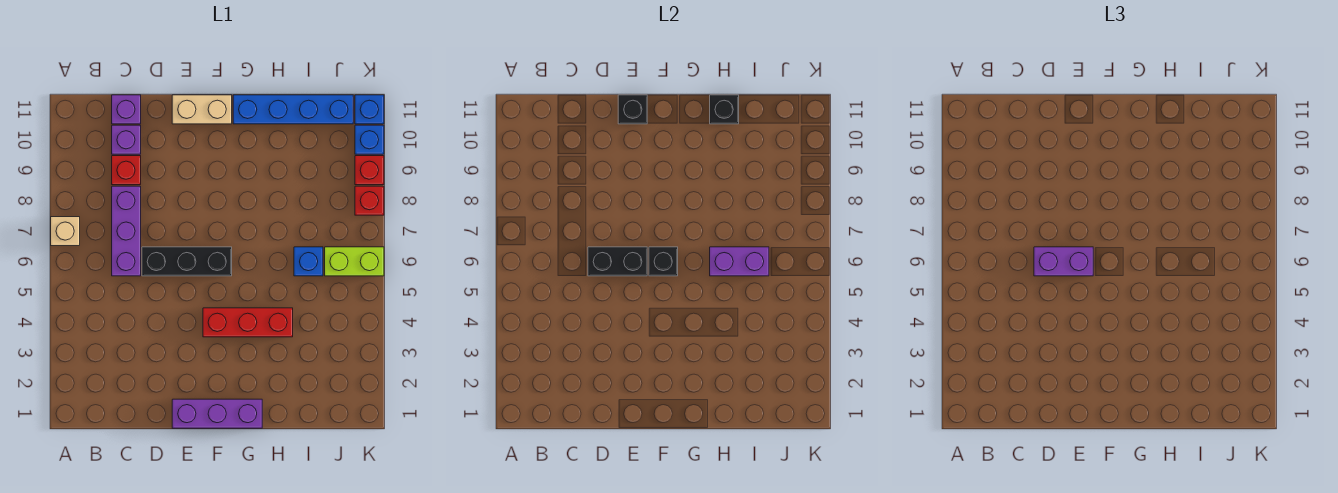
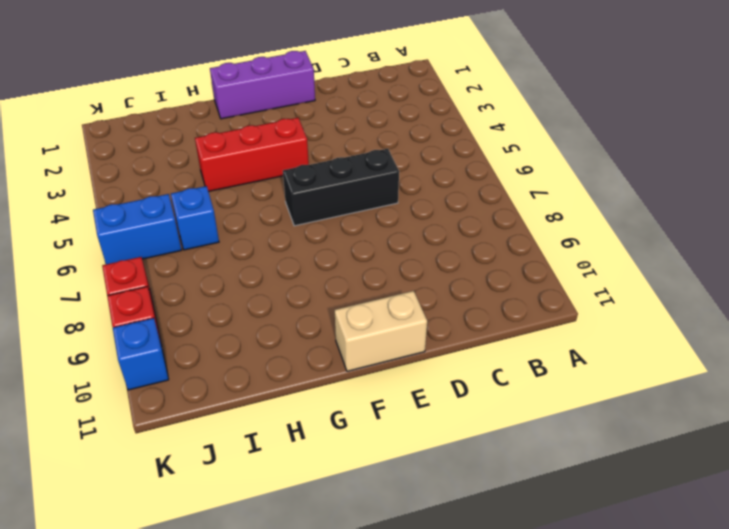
blue 1x2 brick [93,194,182,264] -> lime 1x2 brick [325,247,384,276]
none -> tan 1x1 brick [51,217,80,246]
none -> purple 1x3 brick [112,186,141,276]
none -> red 1x1 brick [112,156,141,185]

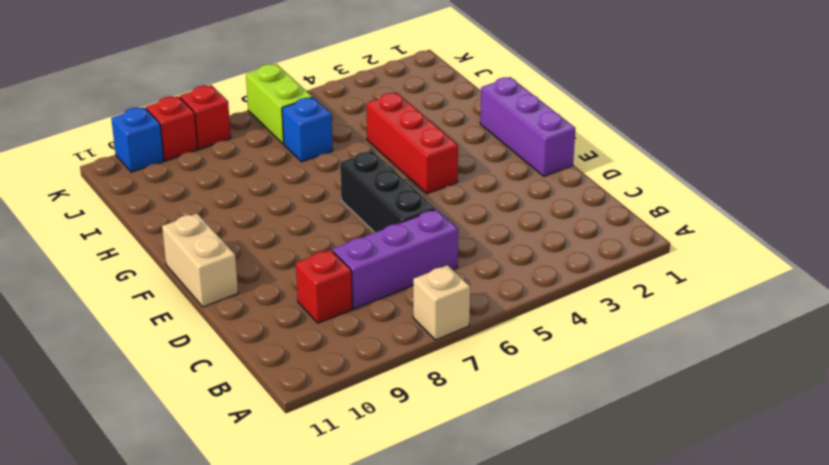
none -> purple 1x1 brick [112,125,141,154]
none -> purple 1x1 brick [112,95,141,124]
none -> blue 1x4 brick [233,95,353,124]

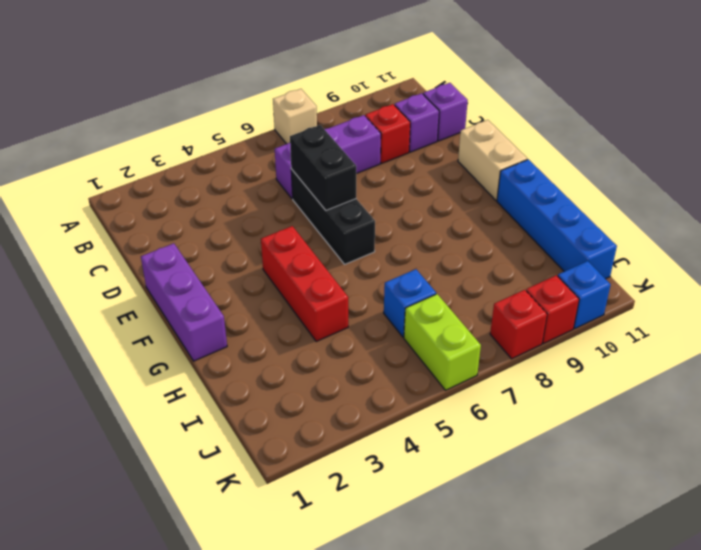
none -> blue 1x1 brick [355,95,384,124]
none -> black 1x1 brick [618,95,647,124]
none -> black 1x1 brick [649,247,678,276]

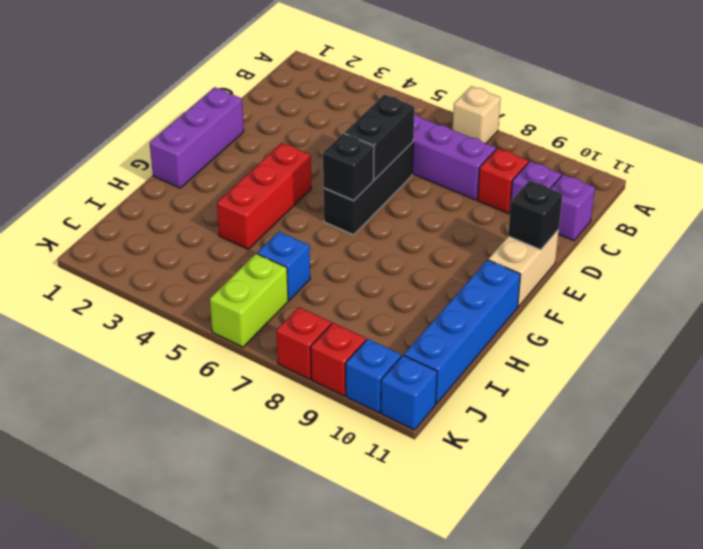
none -> purple 1x2 brick [710,247,769,276]
none -> black 1x1 brick [710,95,739,124]
none -> purple 1x2 brick [1034,247,1093,276]

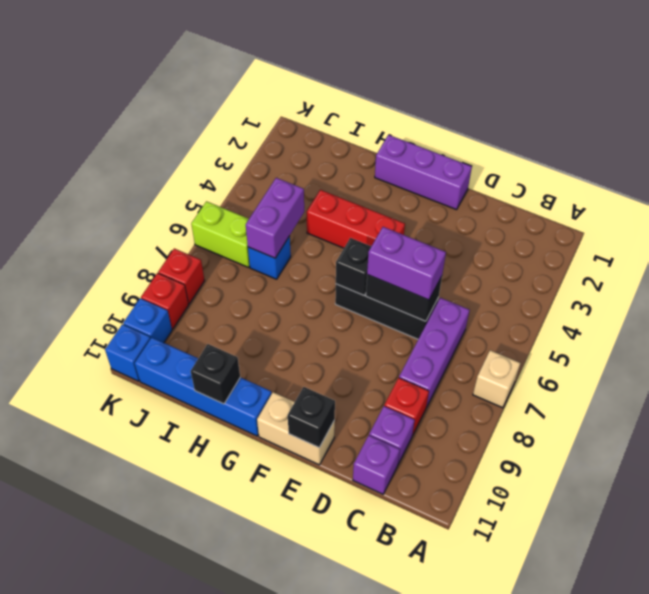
purple 1x2 brick [246,178,304,258] -> purple 1x2 brick turned to [710,247,769,276]

